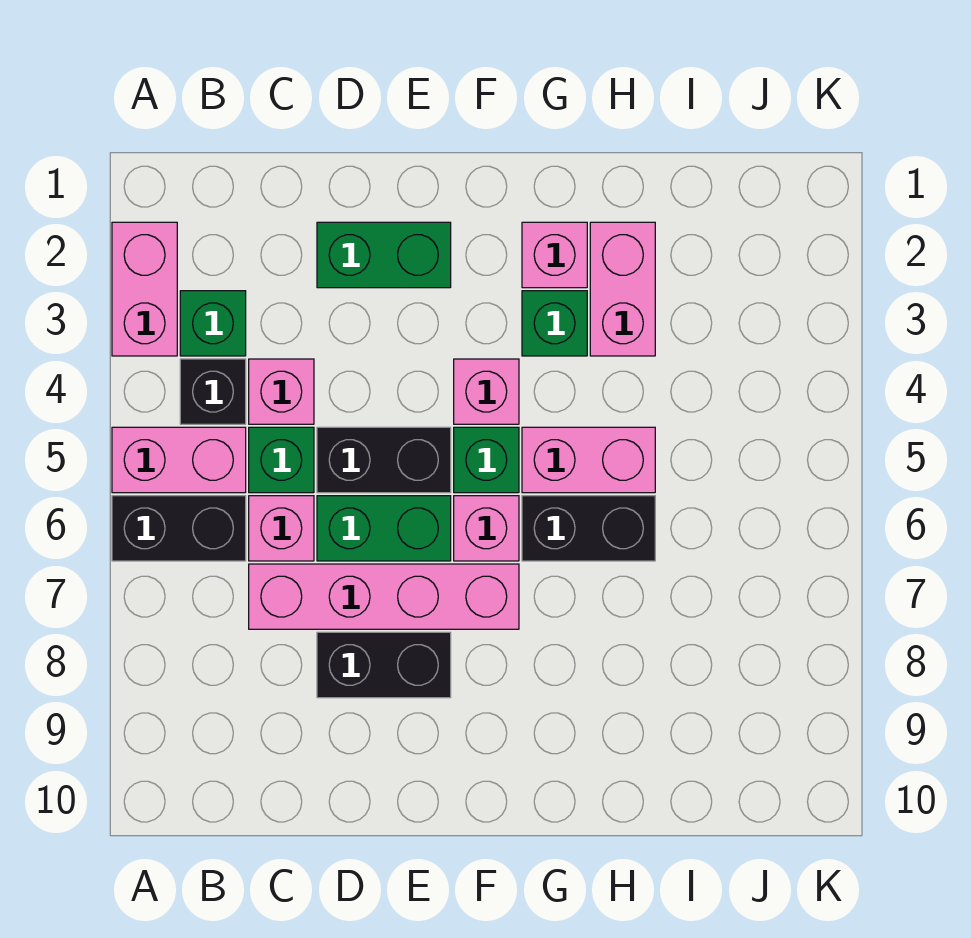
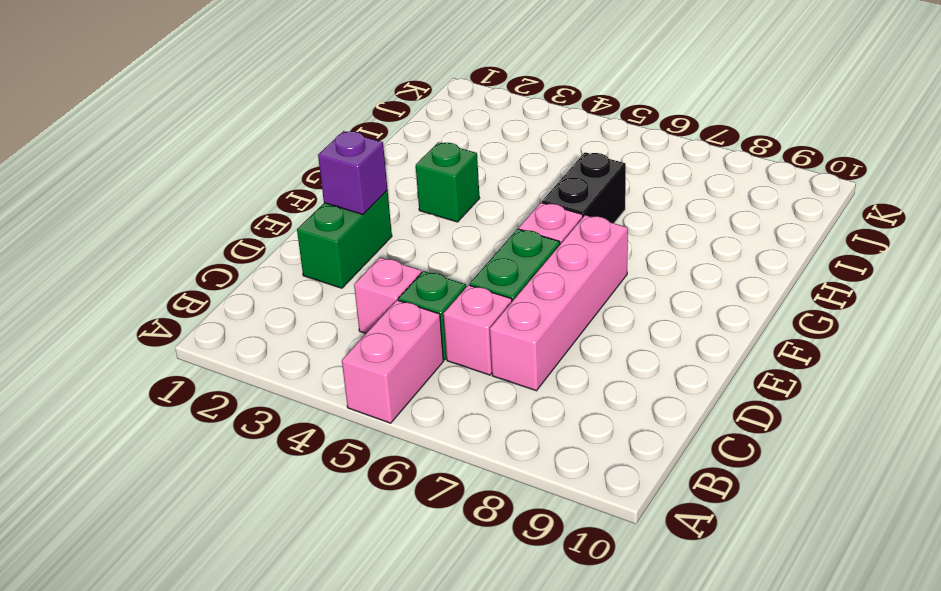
purple 1x1 brick [318,131,388,214] -> none
none -> pink 1x2 brick [112,222,177,356]
none -> black 1x2 brick [112,496,246,561]
none -> green 1x1 brick [180,291,246,356]

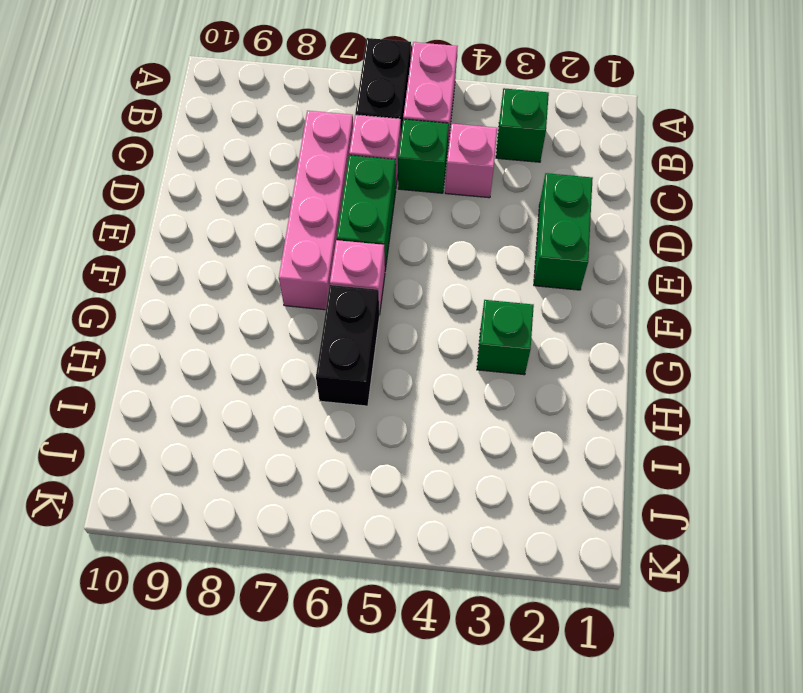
none -> pink 1x2 brick [112,222,177,356]
none -> black 1x1 brick [180,359,246,424]
none -> black 1x2 brick [317,427,451,493]

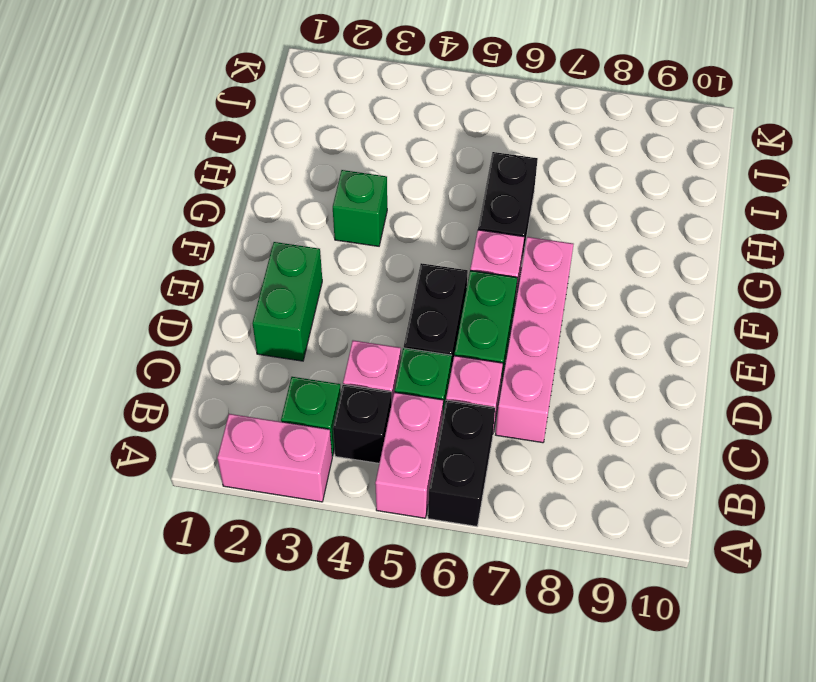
none -> black 1x2 brick [317,632,451,698]
none -> pink 1x1 brick [454,359,519,424]
none -> green 1x1 brick [454,427,519,493]

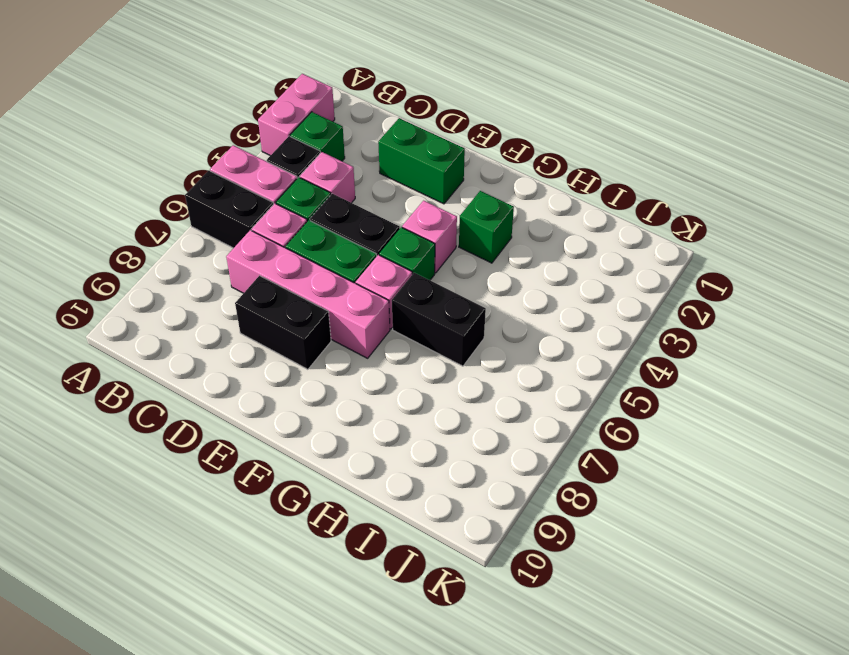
none -> pink 1x1 brick [522,222,587,288]
none -> pink 1x2 brick [522,427,655,493]
none -> pink 1x2 brick [590,222,655,356]

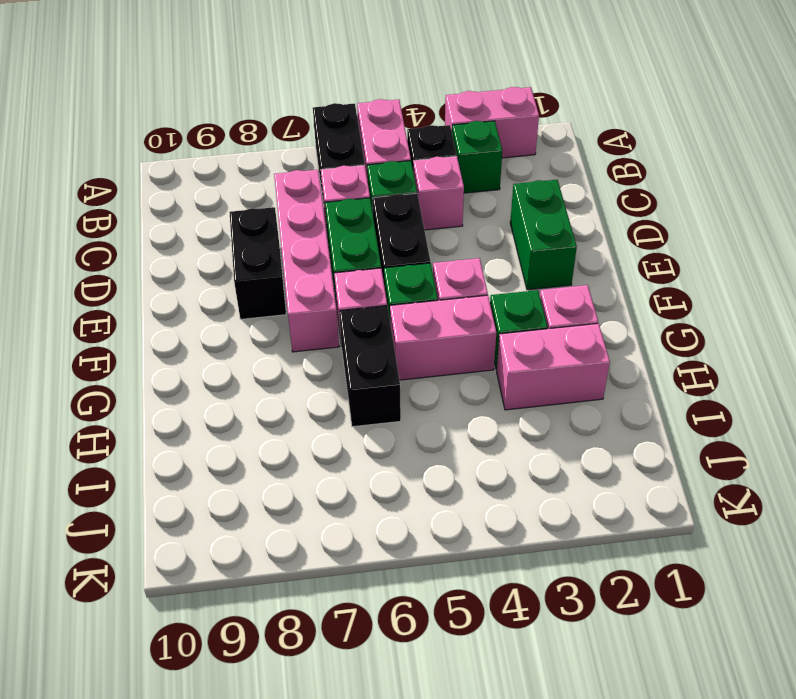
pink 1x2 brick [390,295,496,380] -> pink 1x2 brick turned to [522,427,655,493]

